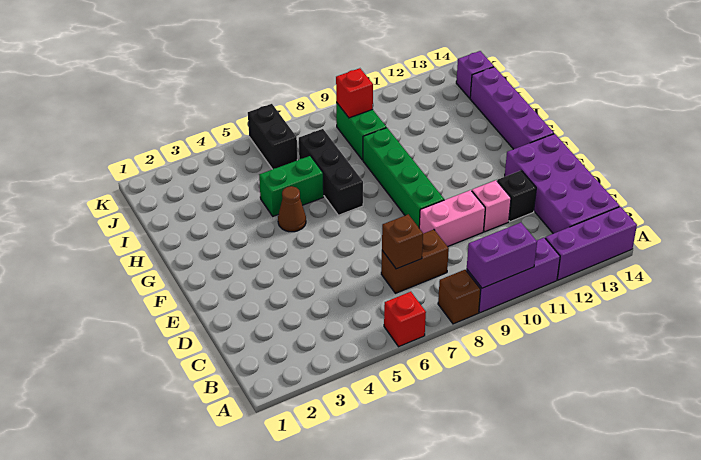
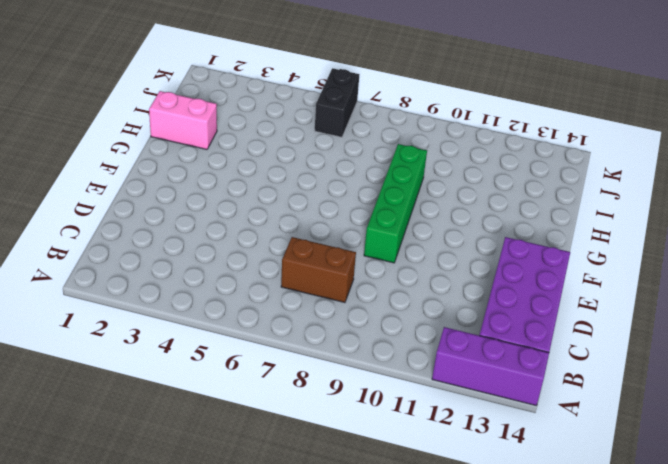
pink 1x2 brick [149,91,217,149] -> pink 1x2 brick moved to [419,190,485,247]
none -> red 1x1 brick [384,292,426,347]
none -> brown 1x1 brick [438,270,481,324]
none -> purple 1x3 brick [466,238,560,313]

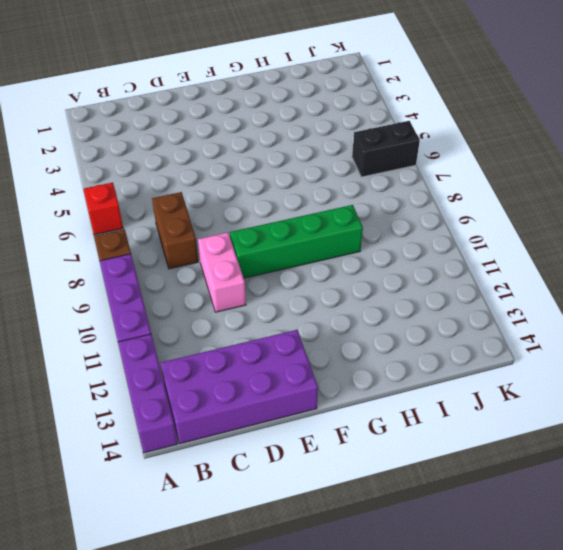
none -> pink 1x1 brick [472,180,511,232]
none -> black 1x1 brick [497,171,536,222]
none -> purple 1x4 brick [470,67,554,149]

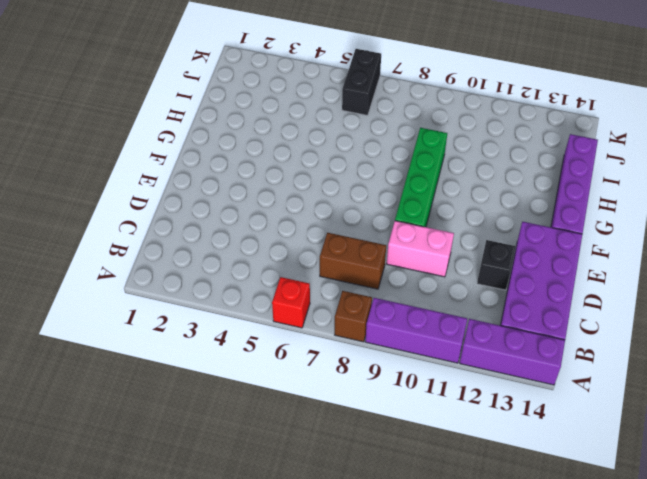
none -> pink 1x1 brick [472,180,511,232]
none -> brown 1x1 cone [278,186,306,232]
none -> black 1x3 brick [299,129,363,215]

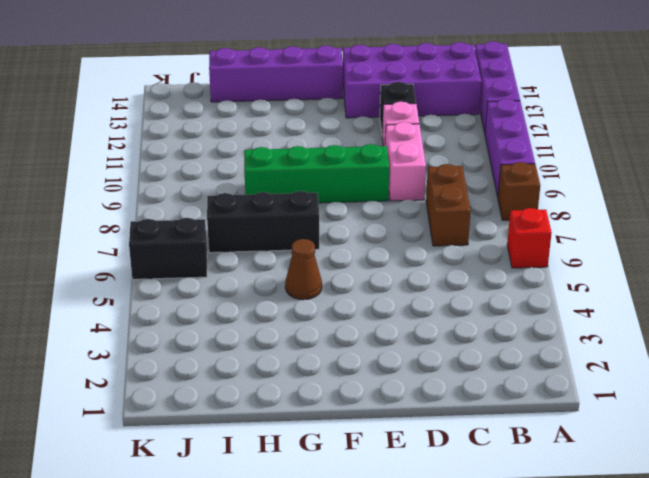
none -> green 1x2 brick [259,156,324,216]
none -> green 1x2 brick [336,102,386,160]
none -> purple 1x1 brick [456,51,494,98]

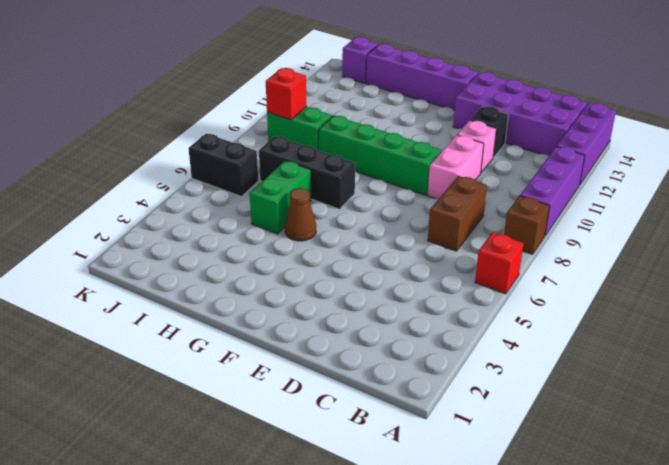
none -> purple 1x2 brick [467,223,537,288]
none -> brown 1x1 brick [382,214,423,269]

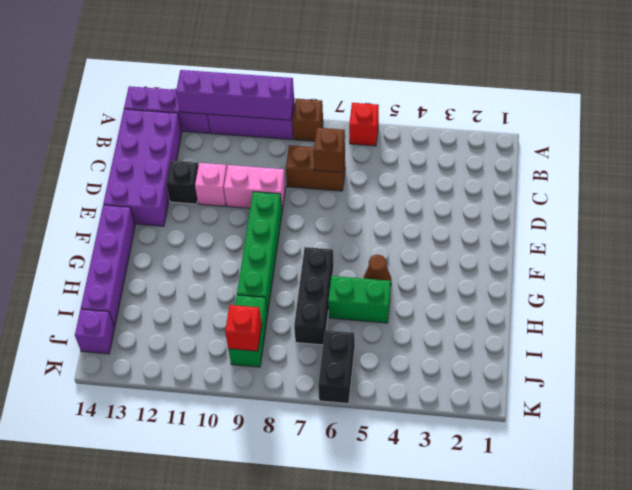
purple 1x4 brick [176,70,294,120] -> purple 1x2 brick [467,223,537,288]

